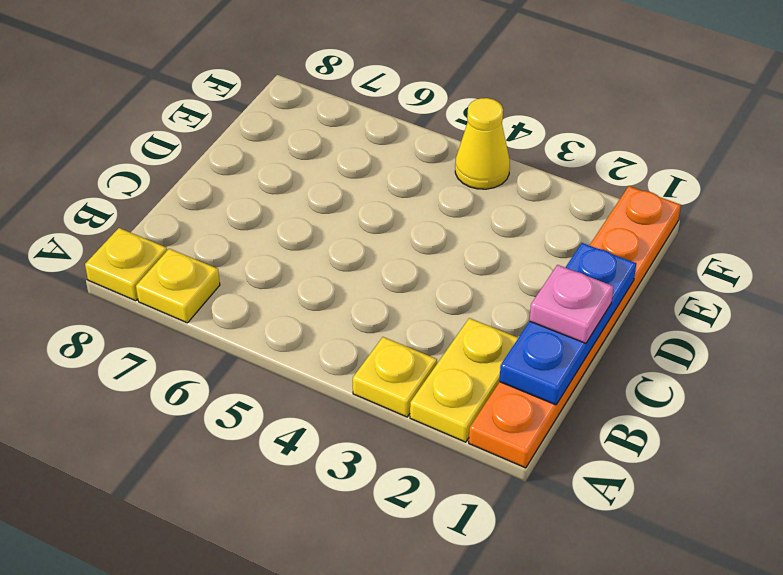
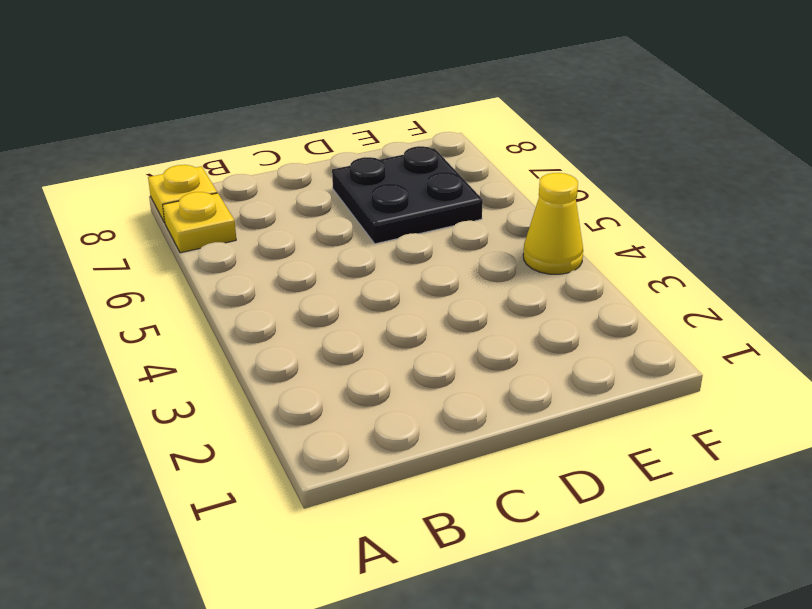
black 2x2 plate [332,146,483,244] -> none
none -> orange 1x6 plate [469,186,681,468]
none -> yellow 1x2 plate [410,318,518,442]

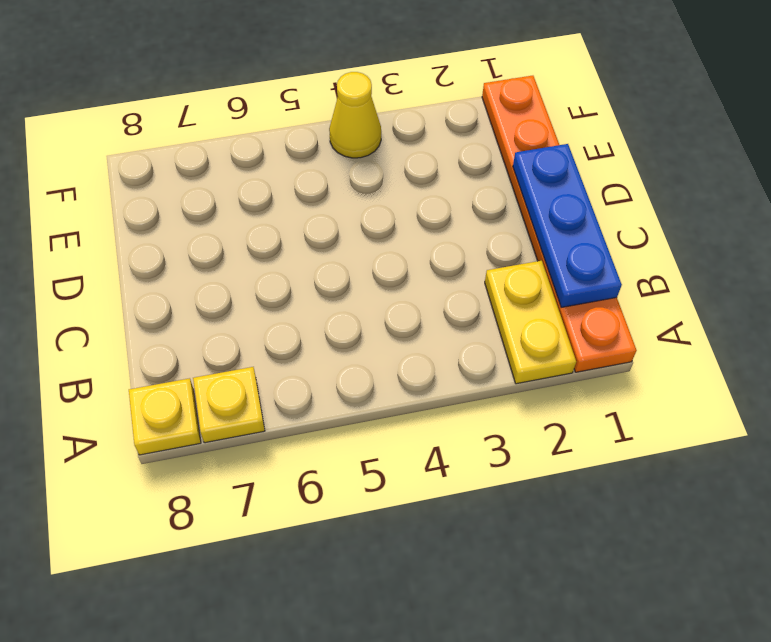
none -> yellow 1x1 plate [353,337,437,417]
none -> pink 1x1 plate [529,265,614,343]

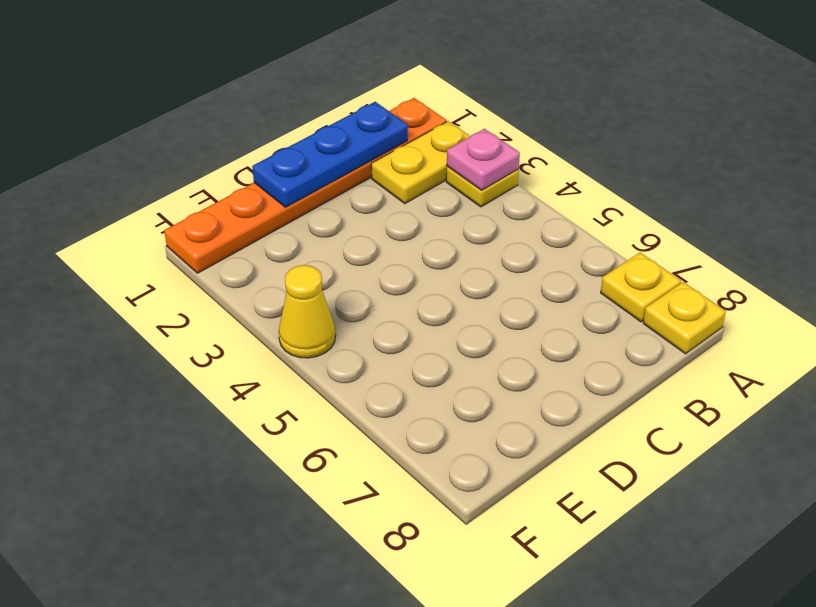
pink 1x1 plate [447,129,520,190] -> pink 1x1 plate moved to [529,265,614,343]

